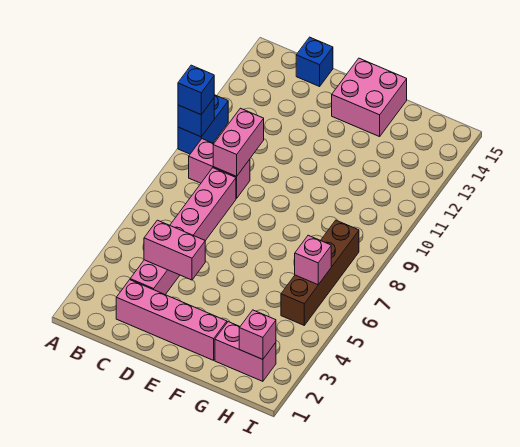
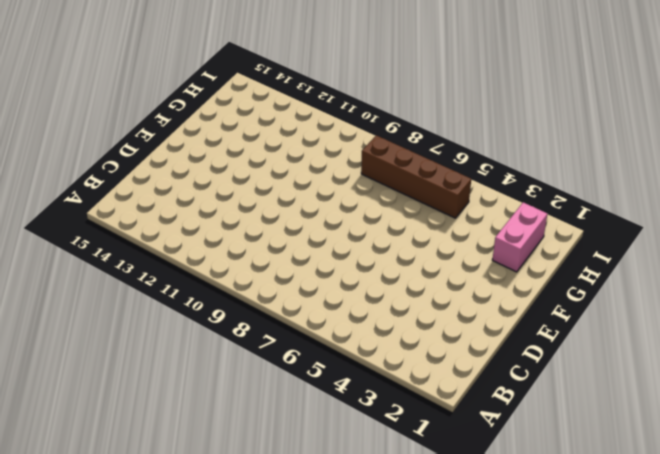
none -> blue 1x2 brick [178,95,228,154]
none -> pink 1x2 brick [189,139,250,198]
none -> pink 1x4 brick [116,280,227,360]

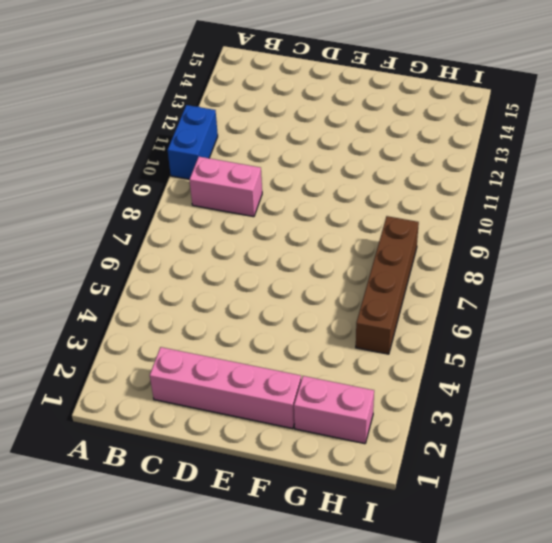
none -> pink 1x6 brick [130,168,236,295]
none -> blue 1x1 brick [296,37,333,86]
none -> pink 2x2 brick [332,58,407,137]

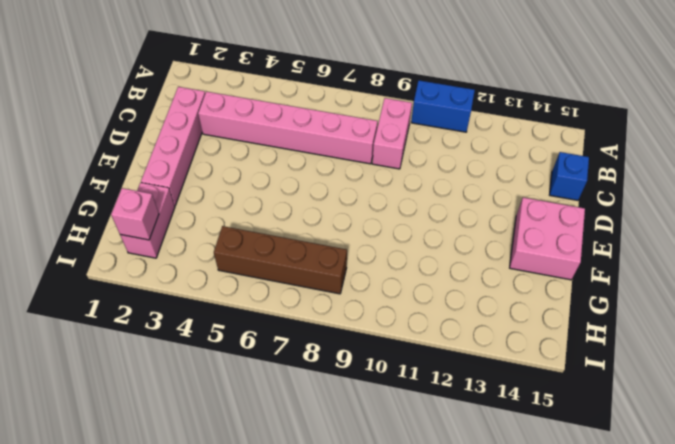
none -> blue 1x1 brick [178,98,214,137]
none -> pink 1x2 brick [144,220,205,280]
none -> pink 1x2 brick [213,108,264,176]

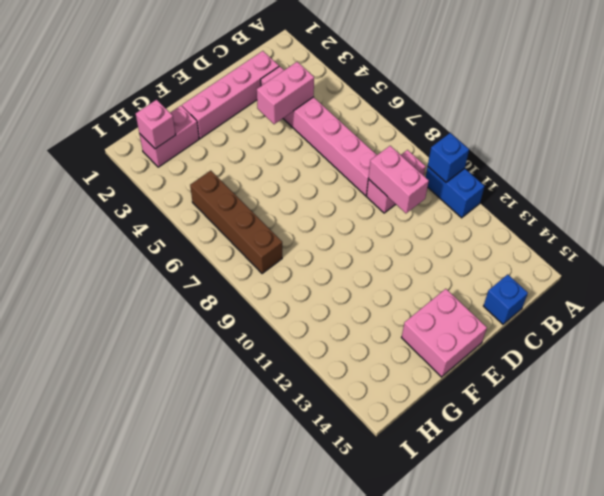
none -> pink 1x1 brick [295,235,331,285]
none -> blue 1x1 brick [178,65,214,115]

